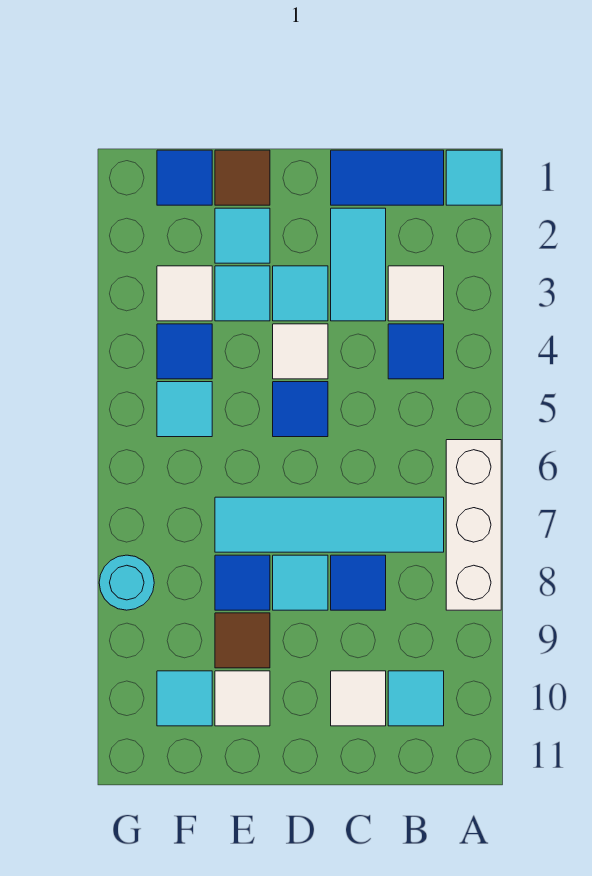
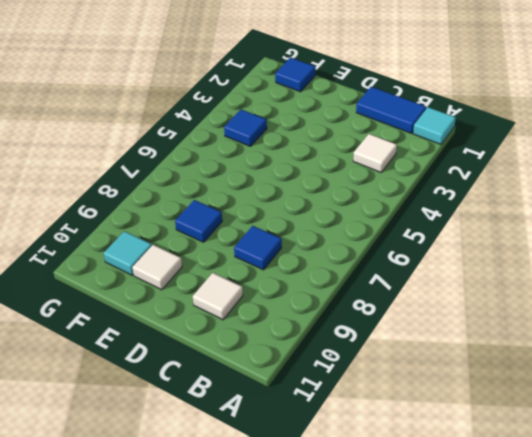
none -> white 1x3 brick [446,440,501,610]
none -> blue 1x1 tile [388,324,444,379]
none -> cyan 1x4 tile [215,497,444,552]

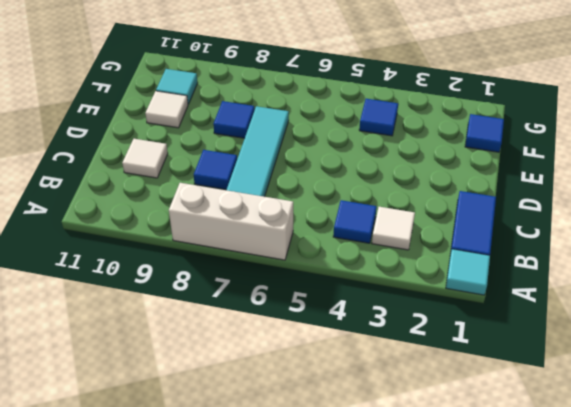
none -> cyan 1x1 tile [388,671,444,726]
none -> cyan 1x2 tile [331,208,386,321]
none -> cyan 1x1 tile [273,266,328,321]

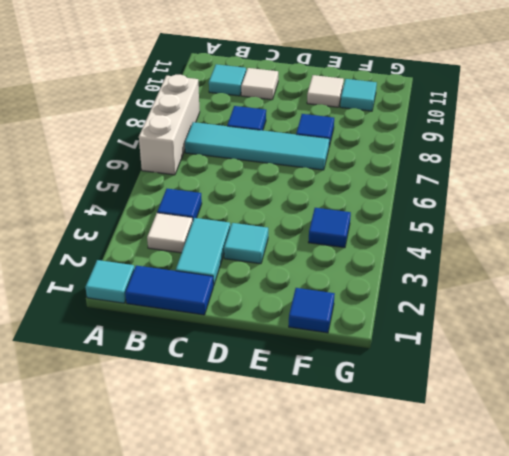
none -> white 1x1 tile [273,324,328,379]
none -> blue 1x1 tile [273,382,328,437]
none -> cyan 1x1 tile [273,555,328,610]

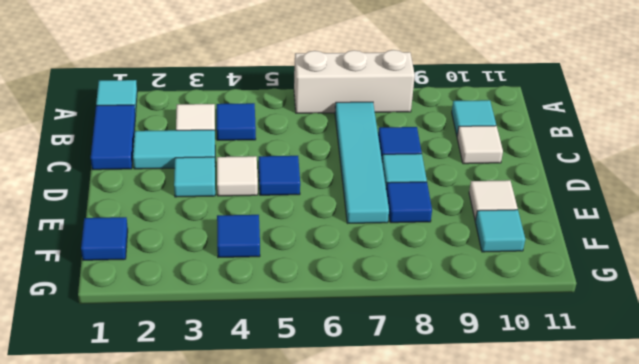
none -> brown 1x1 tile [215,150,270,205]
none -> cyan 1x1 tile [215,208,270,263]
none -> cyan 1x1 tile [215,266,270,321]

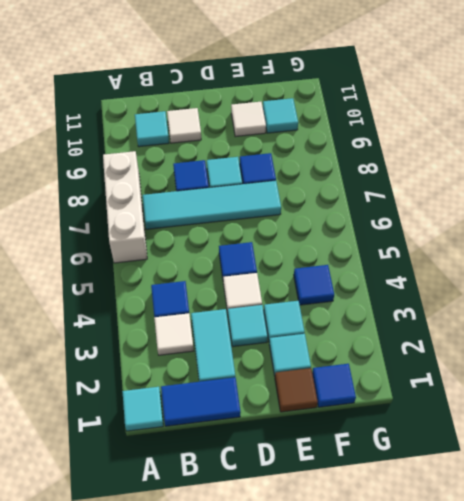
none -> brown 1x1 tile [215,613,270,668]
none -> white 1x1 tile [157,266,212,321]
none -> cyan 1x1 tile [157,382,212,437]

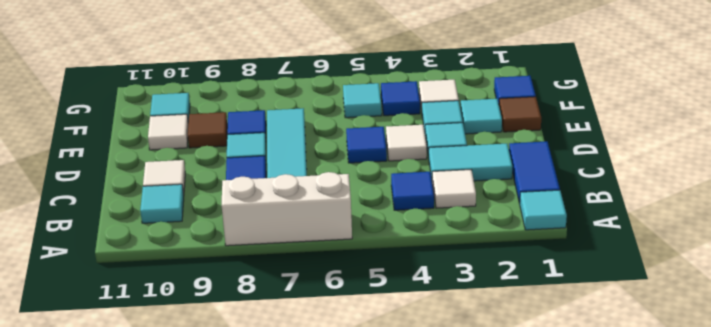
none -> cyan 1x1 round brick [99,555,154,610]

